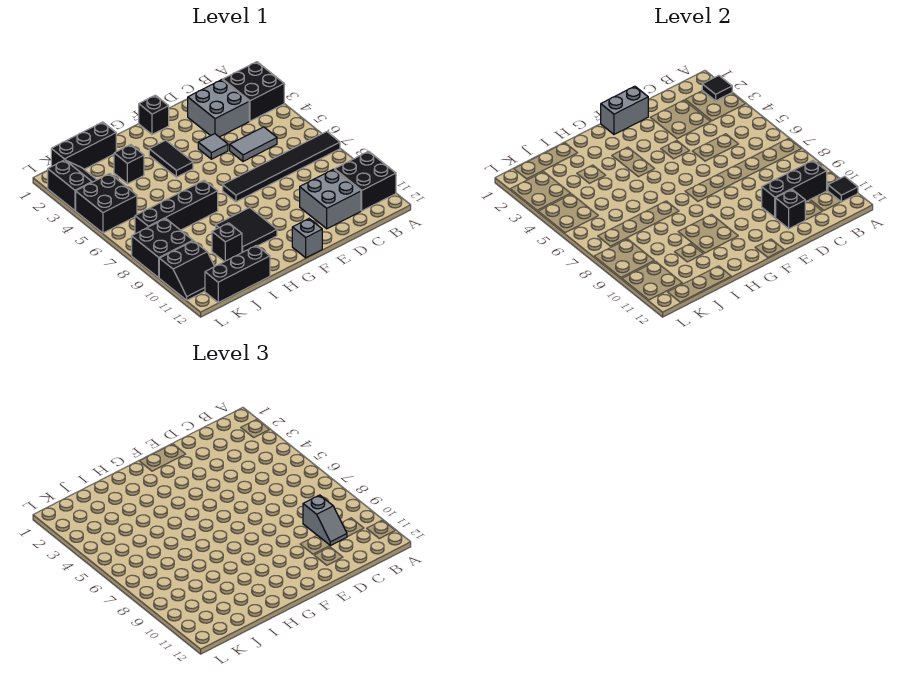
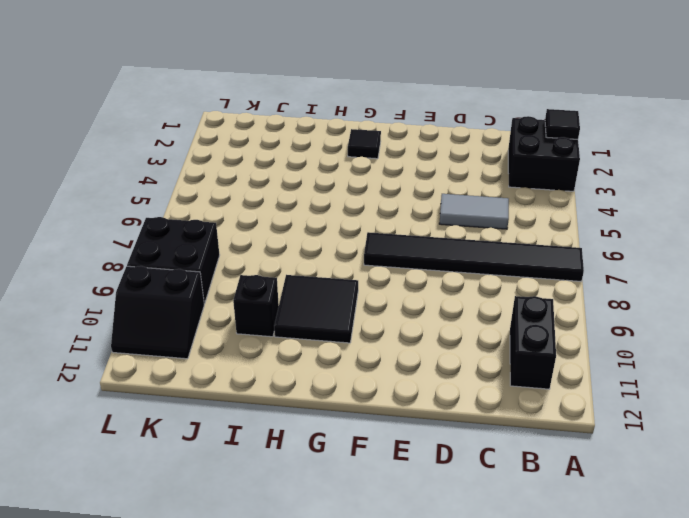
black 1x2 brick [510,296,556,389] -> black 2x2 brick [335,151,396,211]
black 1x1 tile [348,129,381,159] -> black 1x1 tile moved to [828,176,858,202]
none -> grey 2x2 brick [188,80,249,137]
none -> grey 2x2 brick [300,169,361,229]
none -> grey 1x1 tile [198,134,228,159]

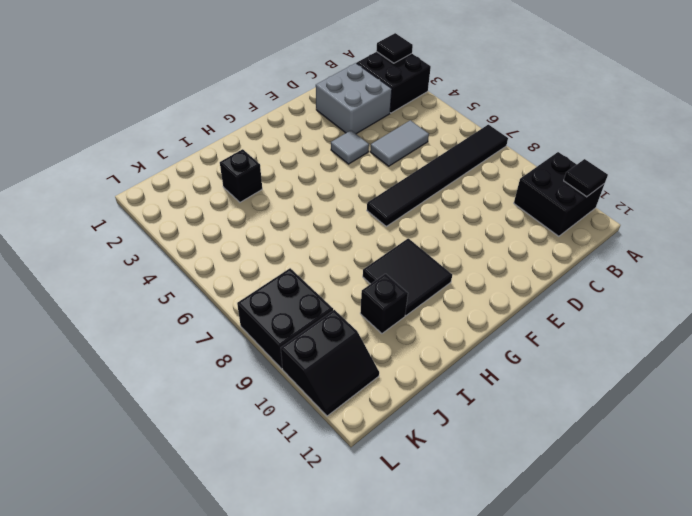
none -> grey 2x2 brick [300,169,361,229]
none -> black 1x1 brick [139,95,169,134]
none -> grey 1x1 brick [292,219,322,258]

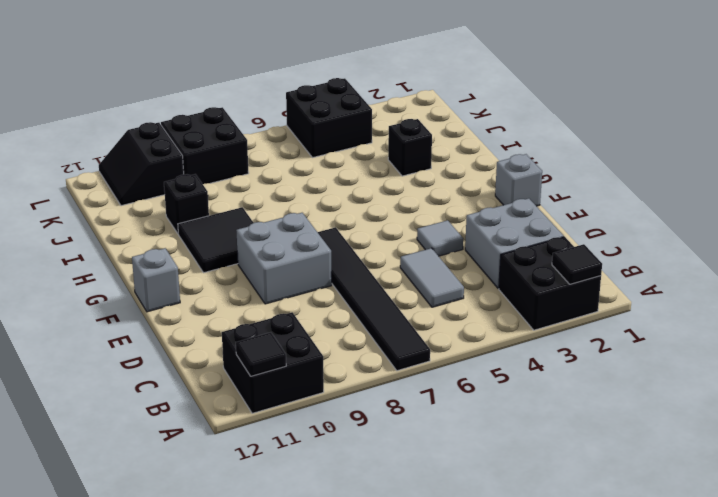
grey 2x2 brick [236,213,332,304] -> grey 2x2 brick moved to [300,169,361,229]
grey 1x1 brick [495,154,542,206] -> black 1x1 brick [139,95,169,134]
none -> black 1x2 tile [149,140,193,177]
none -> black 1x4 brick [135,180,218,234]
none -> black 1x3 brick [51,122,116,169]

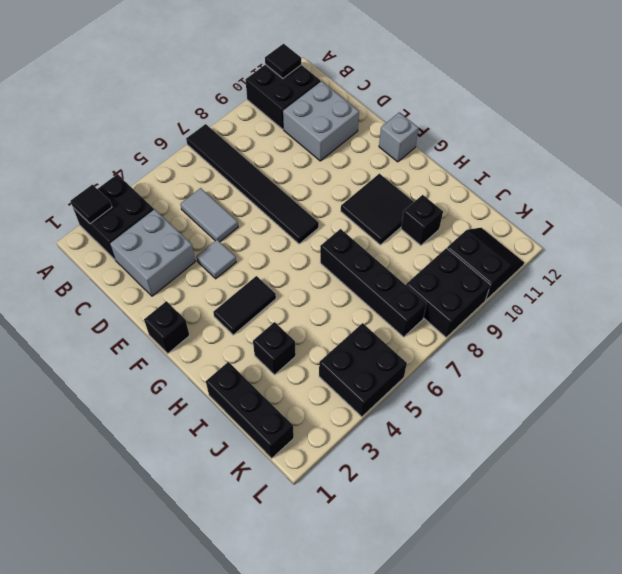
none -> black 1x3 brick [205,245,270,302]
none -> black 2x2 slope [48,160,97,211]
none -> black 1x3 brick [762,160,827,217]

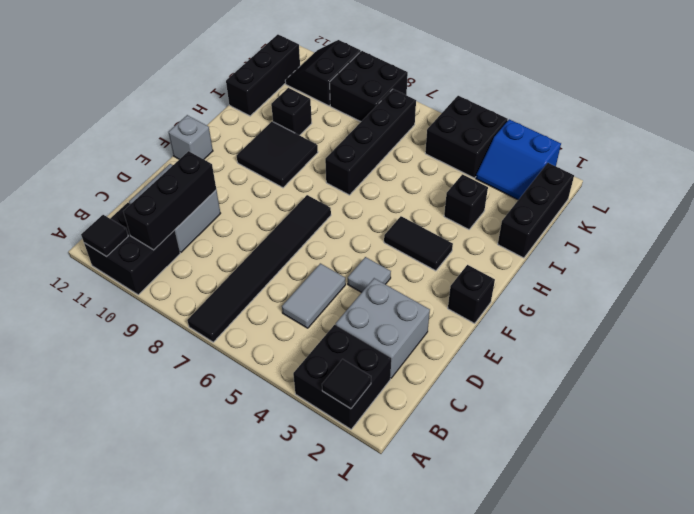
blue 2x2 slope [476,119,561,200] -> black 2x2 slope [48,160,97,211]
none -> black 1x1 brick [775,190,805,229]
none -> grey 1x2 brick [601,86,648,134]
none -> grey 1x2 slope [303,495,347,546]

